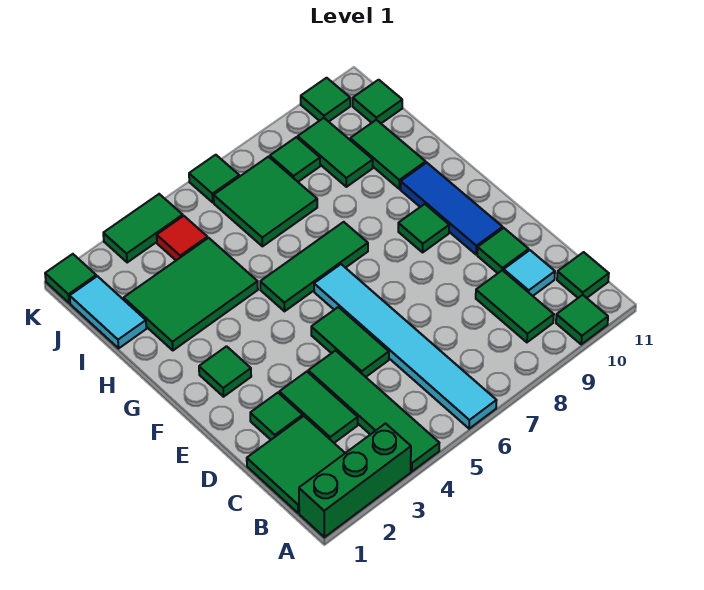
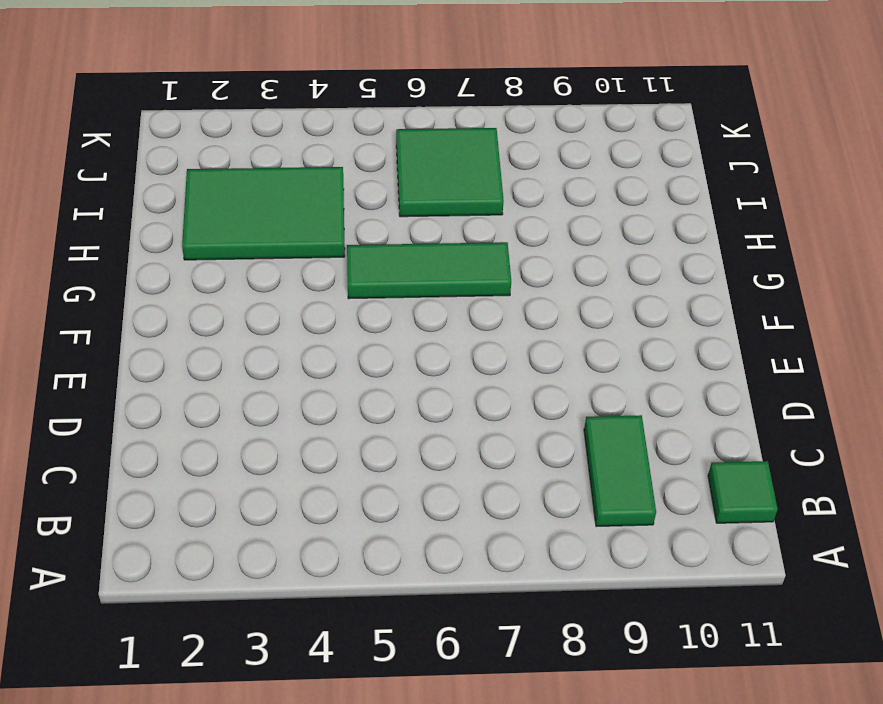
none -> green 1x3 brick [299,424,411,537]
none -> green 1x4 tile [308,351,439,472]
none -> cyan 1x6 tile [314,264,497,429]

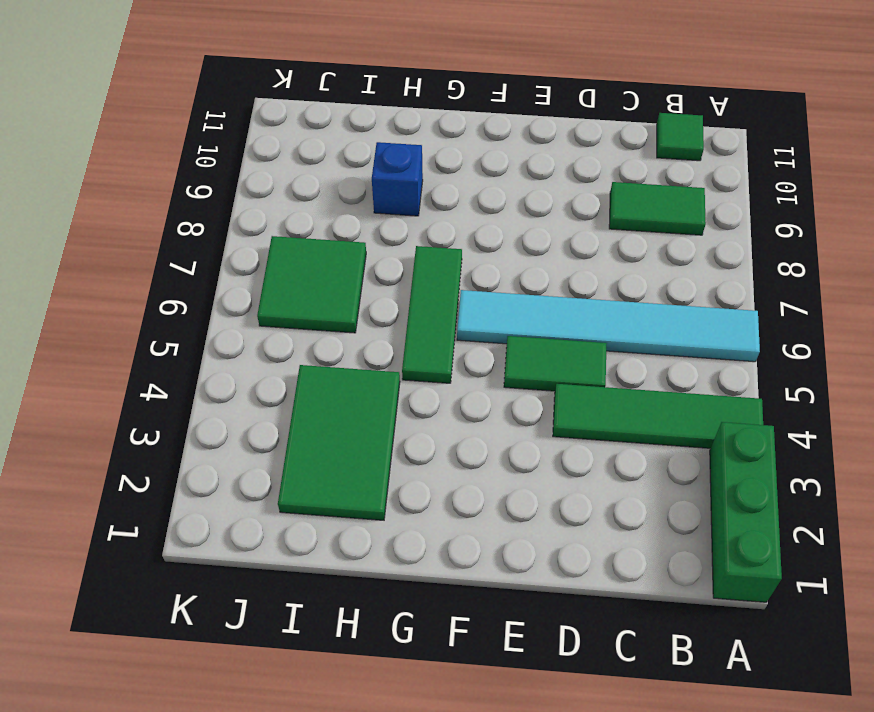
blue 1x1 brick [372,142,423,216] -> none
none -> green 1x1 tile [556,295,608,344]
none -> green 2x2 tile [247,416,345,513]
none -> green 1x2 tile [279,372,358,443]

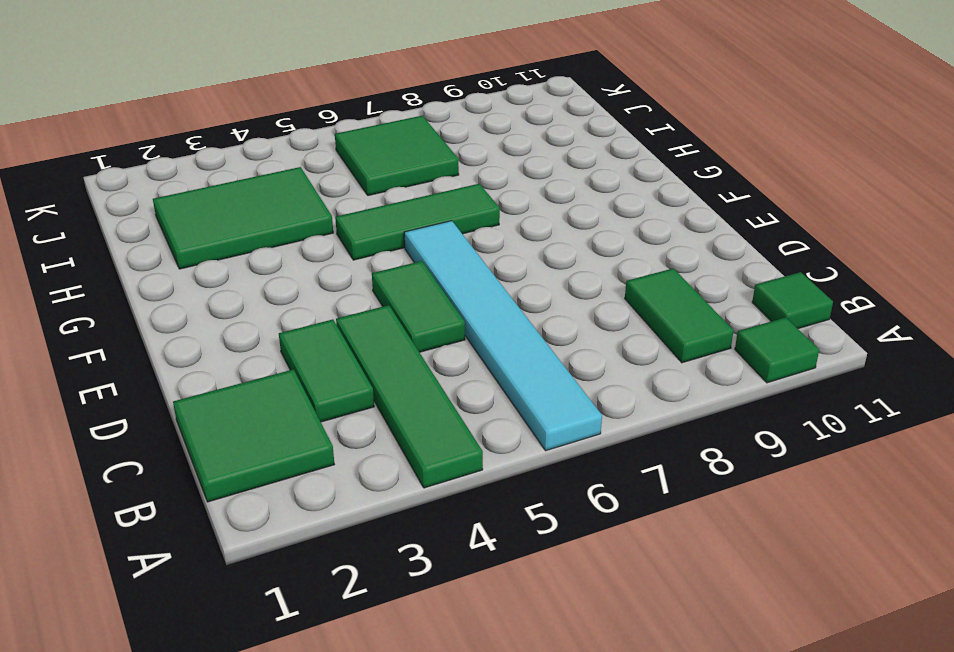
none -> green 1x3 brick [299,424,411,537]
none -> cyan 1x1 tile [504,250,555,296]
none -> green 1x1 tile [250,393,303,440]

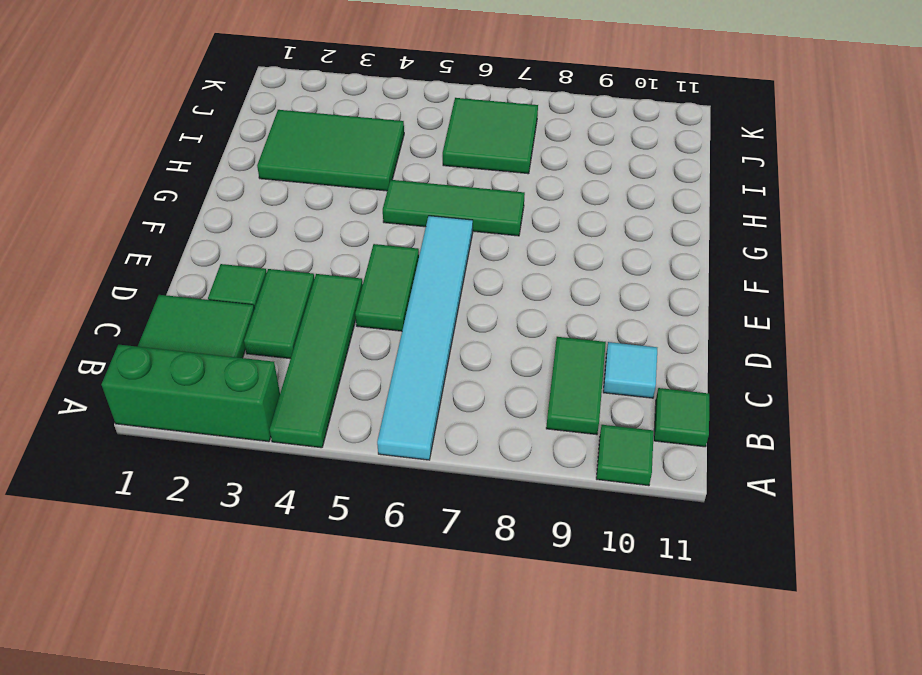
none -> green 1x1 tile [477,228,529,273]
none -> blue 1x3 tile [400,163,503,255]
none -> green 1x1 tile [199,346,251,397]

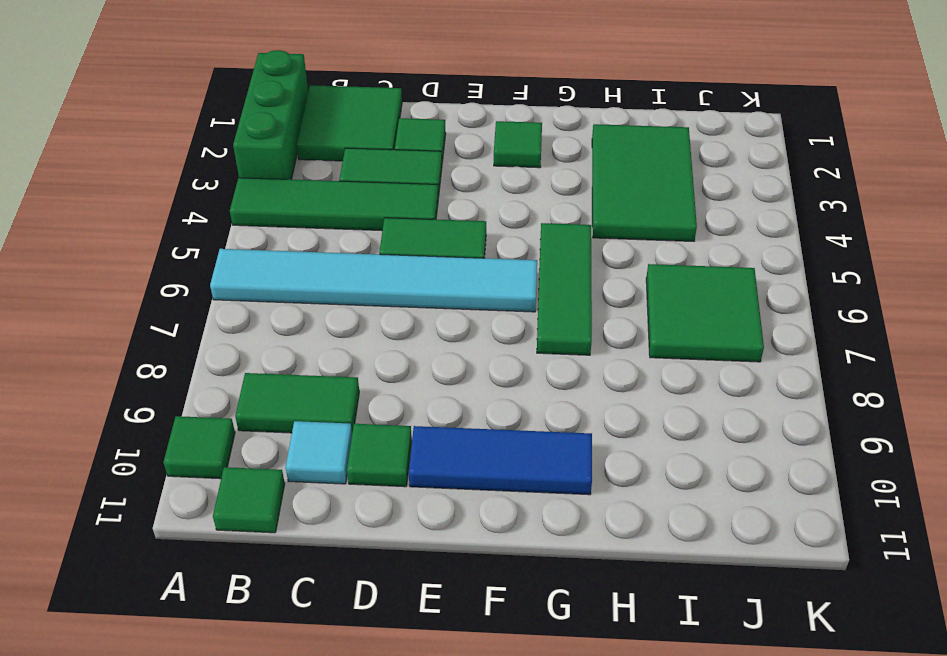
none -> green 1x1 tile [398,204,449,252]
none -> green 1x2 tile [350,120,426,189]
none -> cyan 1x2 tile [70,276,146,348]

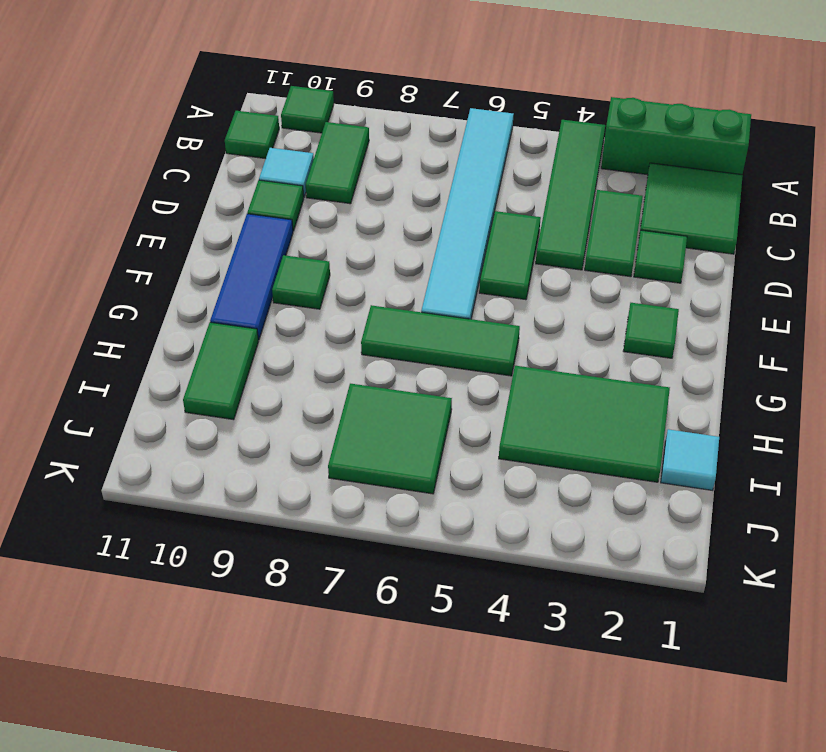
cyan 1x1 tile [661,429,719,490] -> cyan 1x2 tile [70,276,146,348]
none -> green 1x2 tile [298,118,373,187]
none -> red 1x1 tile [157,216,207,260]
none -> green 1x1 tile [270,137,320,182]

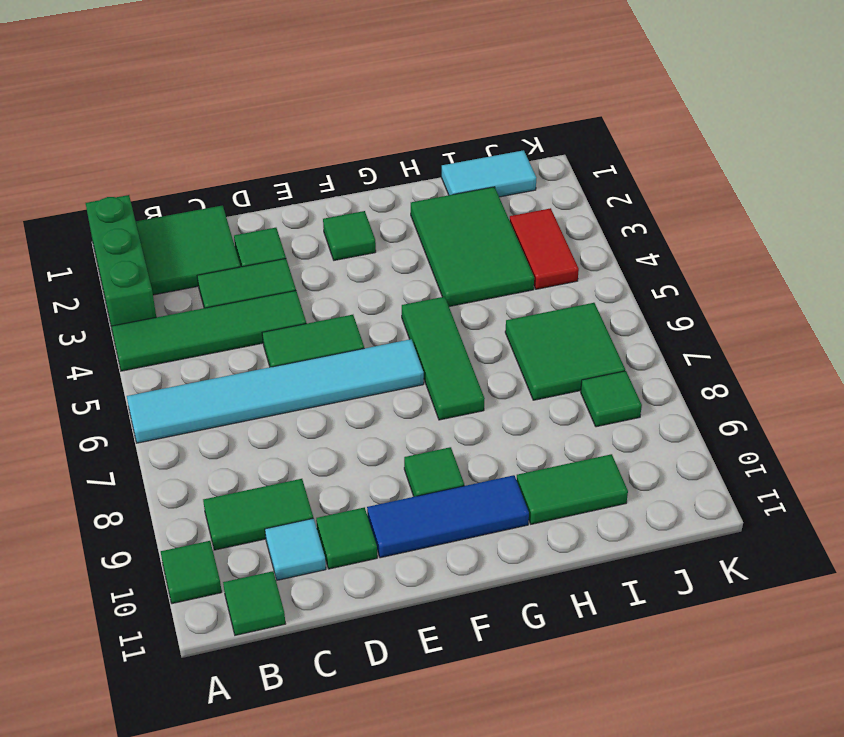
red 1x2 tile [510,208,579,289] -> red 1x1 tile [157,216,207,260]
none -> green 1x2 tile [298,118,373,187]
none -> green 1x1 tile [353,80,402,123]
none -> green 1x1 tile [45,254,96,303]

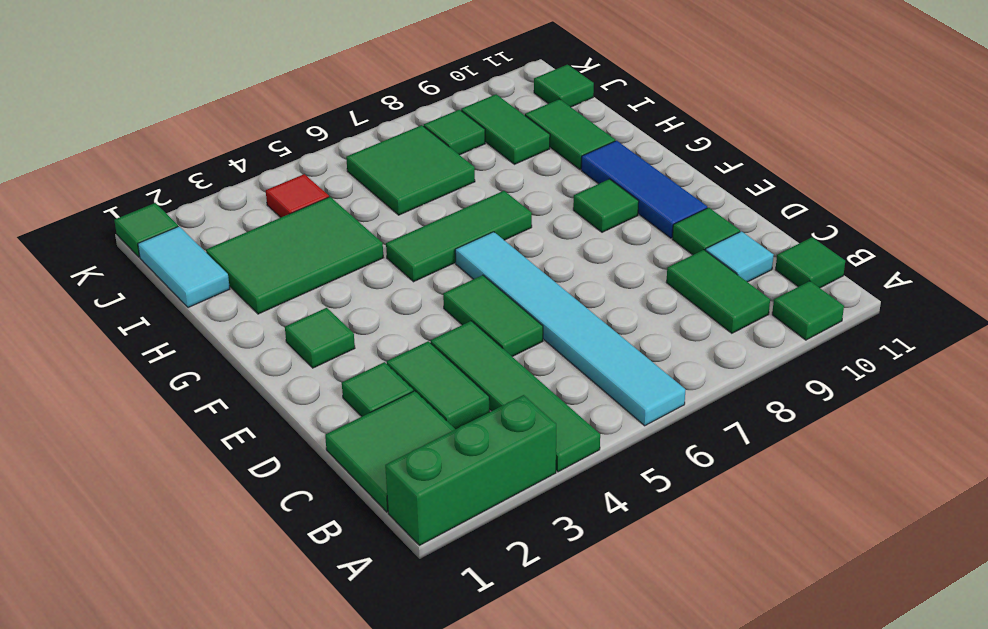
none -> green 1x2 tile [103,194,183,262]
none -> green 1x1 tile [189,155,239,202]
none -> green 1x1 tile [301,78,350,122]

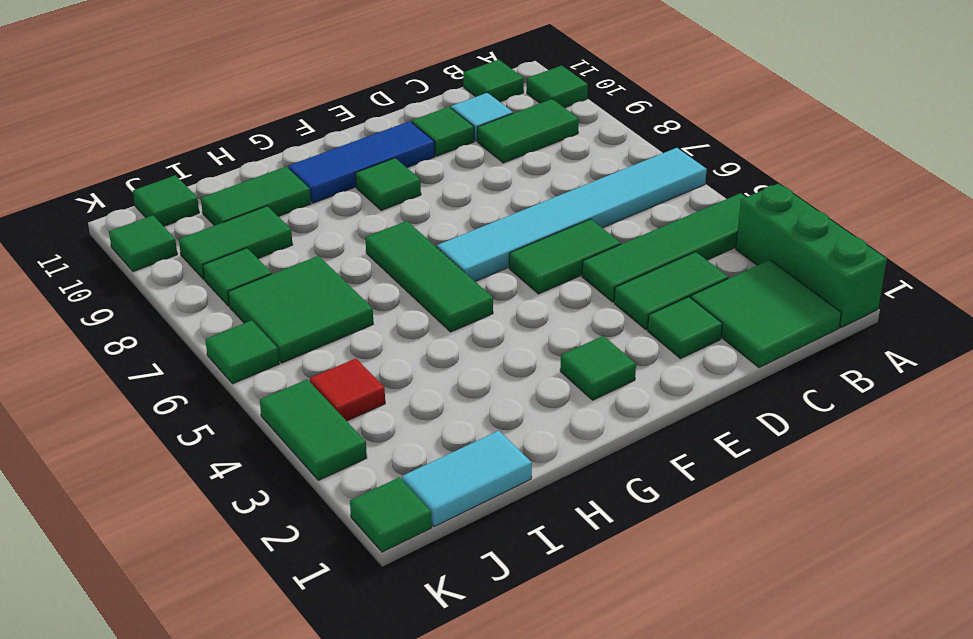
none -> green 2x3 tile [124,238,258,350]

